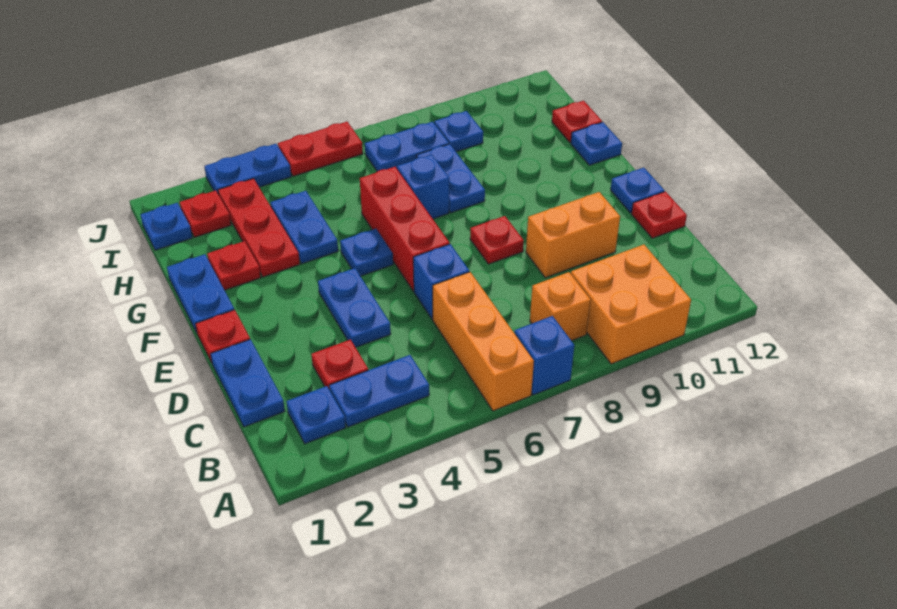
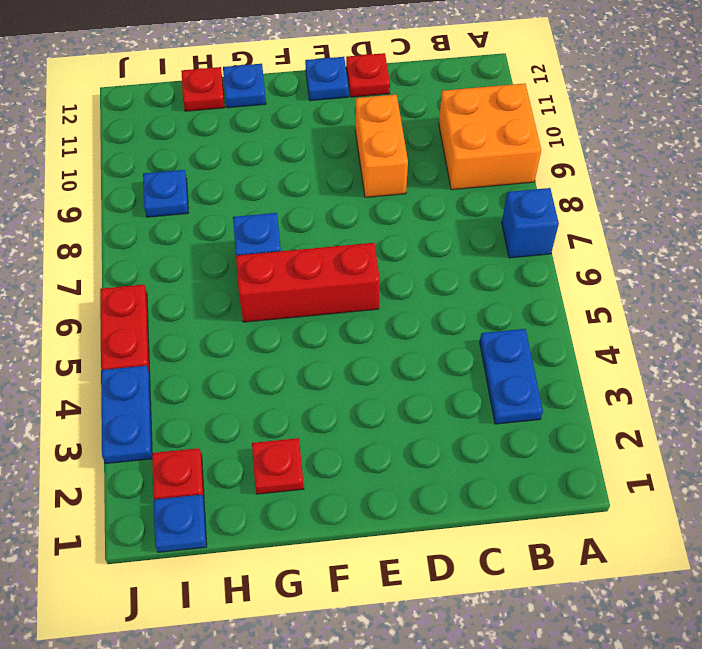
none -> orange 1x3 brick [433,272,534,411]
none -> blue 1x1 plate [286,386,346,444]
none -> orange 1x1 brick [530,272,591,341]
none -> blue 1x2 plate [211,339,285,427]

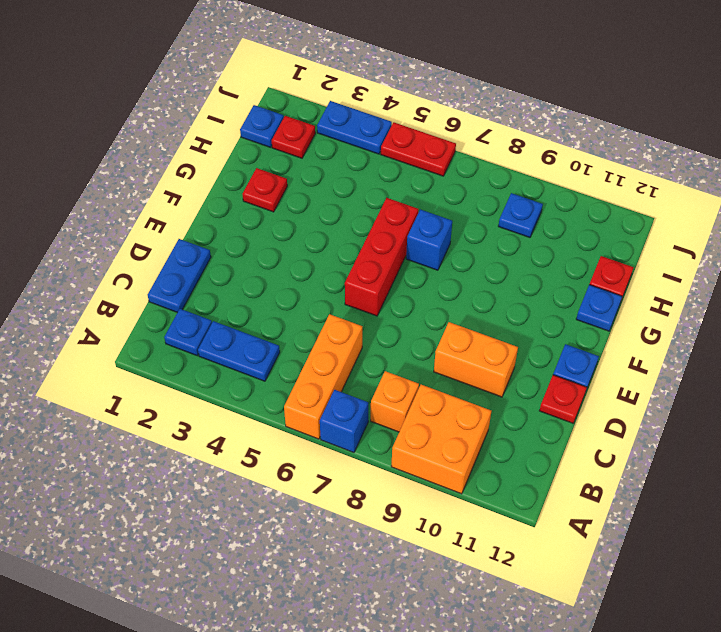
none -> red 1x1 plate [311,340,368,390]
none -> blue 1x2 plate [318,268,391,347]
none -> blue 1x1 brick [413,244,469,319]
none -> red 1x1 plate [195,310,250,363]

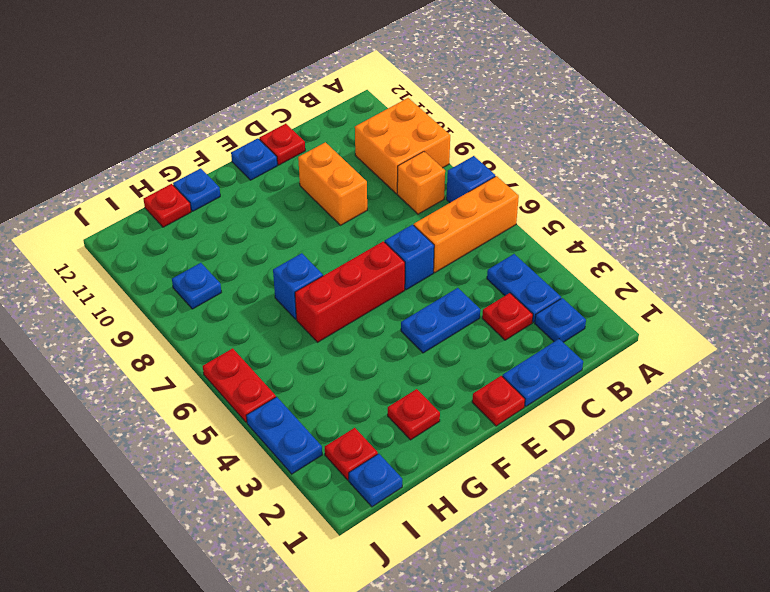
none -> red 1x1 plate [470,216,524,264]
none -> blue 1x2 plate [167,254,234,333]
none -> blue 1x1 plate [340,229,393,276]
none -> red 1x3 plate [218,178,300,277]

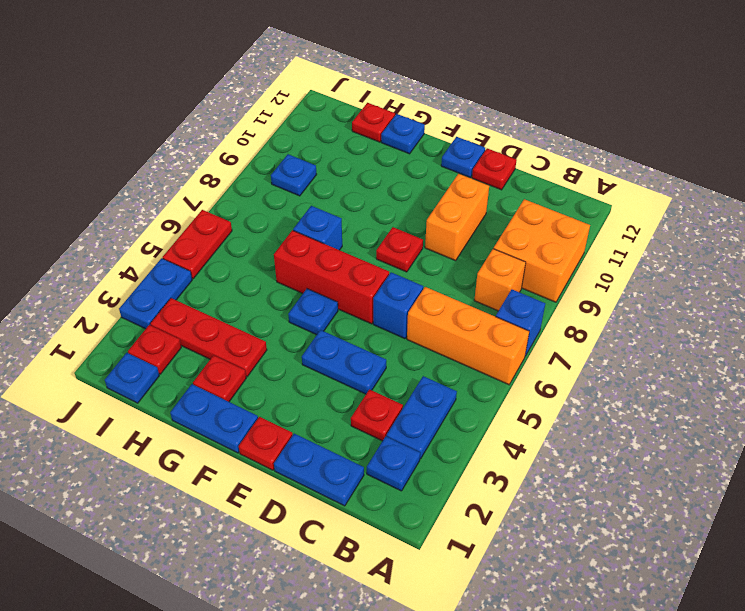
none -> blue 1x2 plate [270,191,338,264]
none -> blue 1x2 plate [417,144,485,213]
none -> blue 1x2 plate [365,122,449,171]

